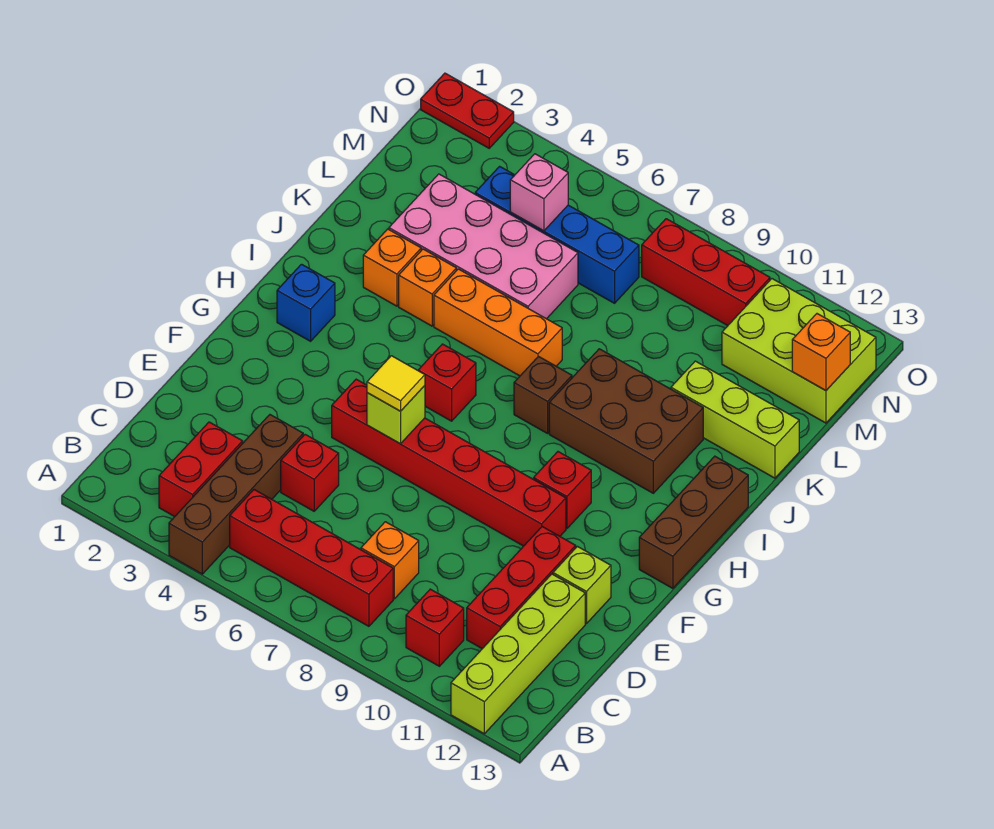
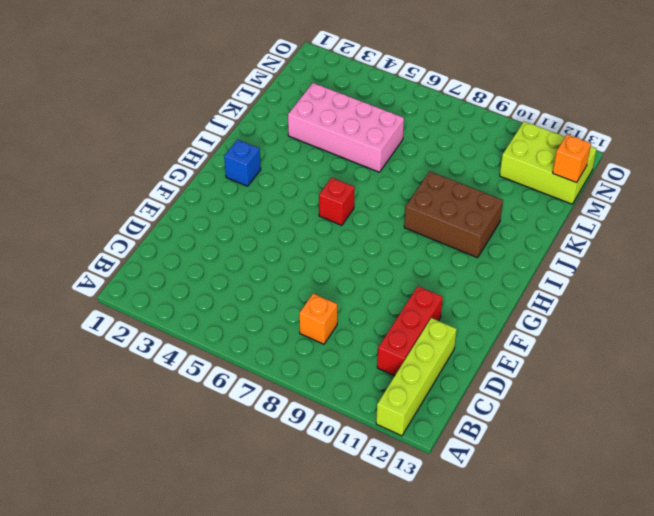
none -> brown 1x4 brick [169,415,303,574]
none -> red 1x2 brick [159,422,243,517]
none -> red 1x4 brick [230,490,393,626]

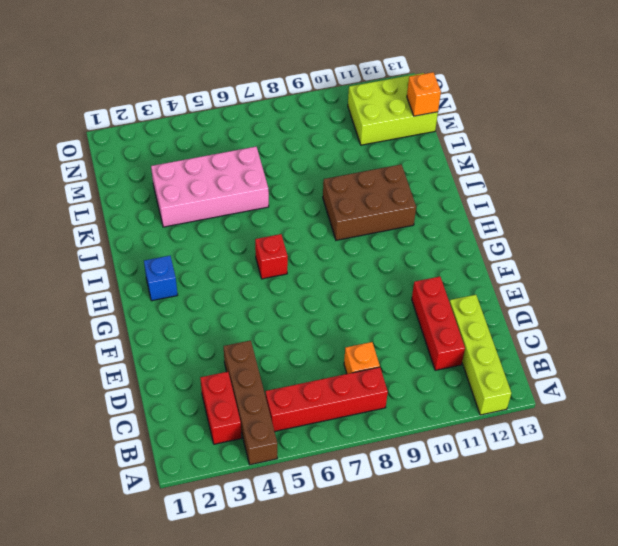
none -> red 1x1 brick [406,589,464,666]
none -> red 1x1 brick [281,434,339,511]
none -> lime 1x1 brick [553,546,611,624]

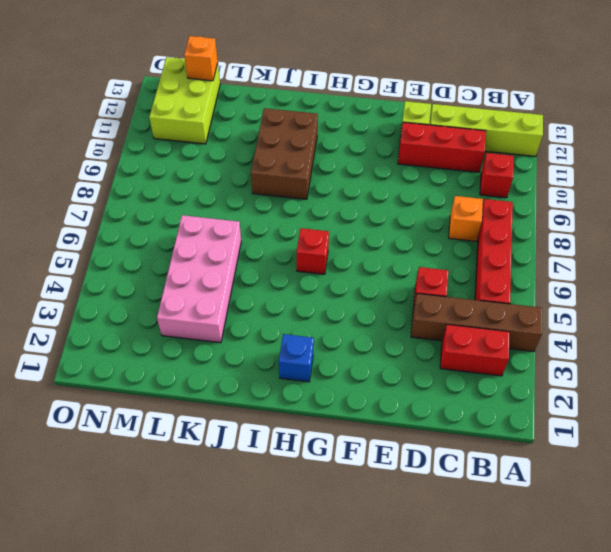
none -> red 1x6 brick [332,379,566,546]
none -> red 1x1 brick [534,452,591,528]
none -> brown 1x3 brick [639,456,748,588]

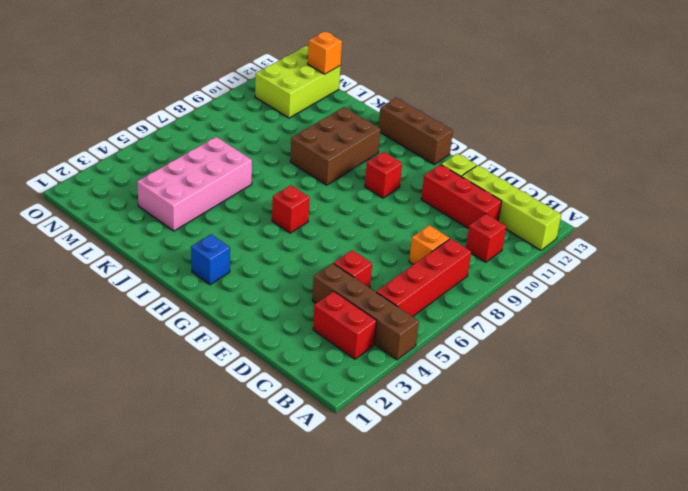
none -> red 1x6 brick [332,379,566,546]
none -> brown 1x1 brick [514,357,572,433]
none -> orange 1x1 brick [363,229,421,306]

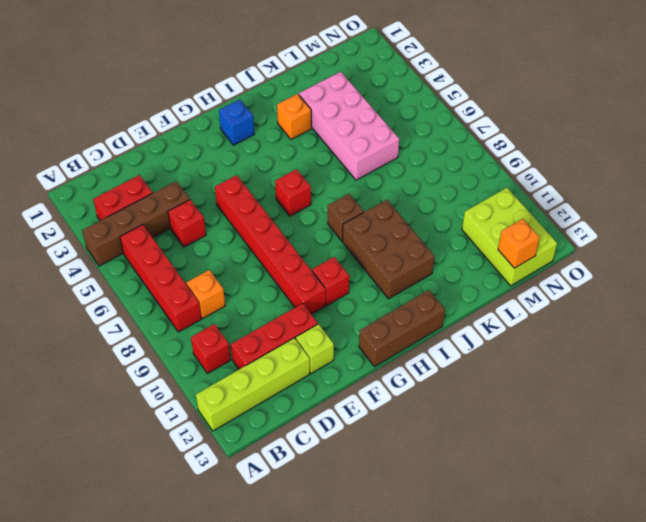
none -> orange 1x1 brick [399,249,456,326]
none -> orange 1x3 brick [434,269,562,376]
none -> lime 1x3 brick [671,361,799,478]

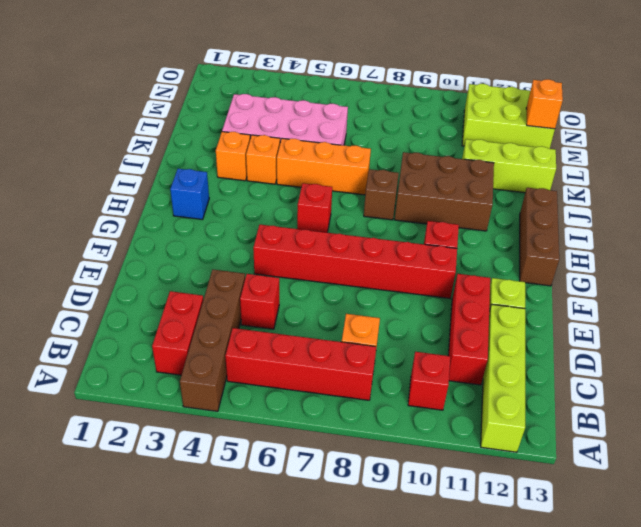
none -> blue 1x4 brick [475,166,639,303]
none -> red 1x3 brick [642,219,770,326]
none -> red 1x2 plate [421,73,514,148]

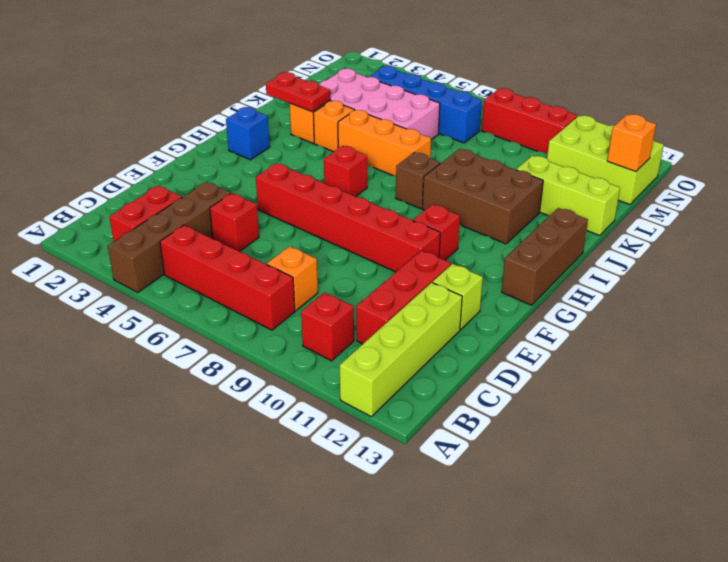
red 1x2 plate [266,72,330,112] -> red 1x2 plate moved to [421,73,514,148]
none -> lime 1x1 brick [367,386,425,444]
none -> pink 1x1 brick [510,154,568,231]
none -> yellow 1x1 tile [367,356,425,411]

